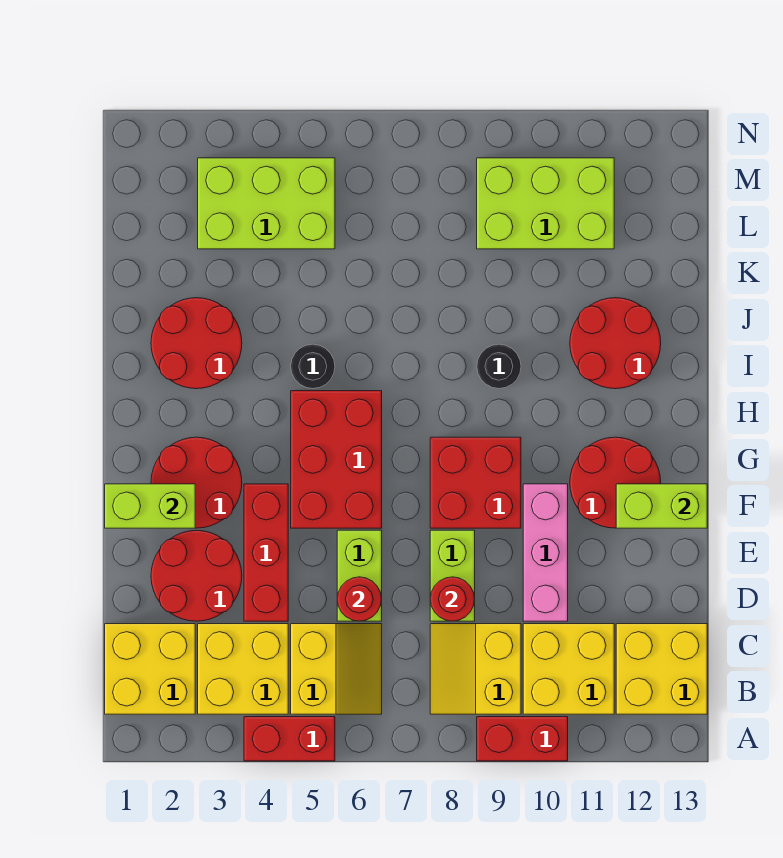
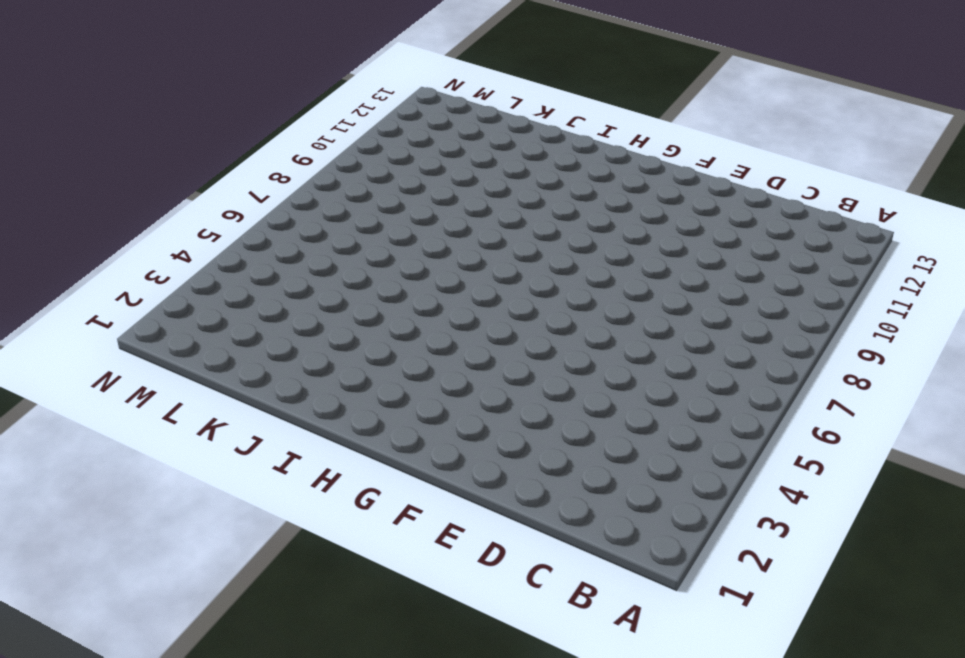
none -> red 1x2 brick [244,717,335,761]
none -> red 1x2 brick [477,717,568,761]
none -> yellow 2x2 brick [105,624,195,714]

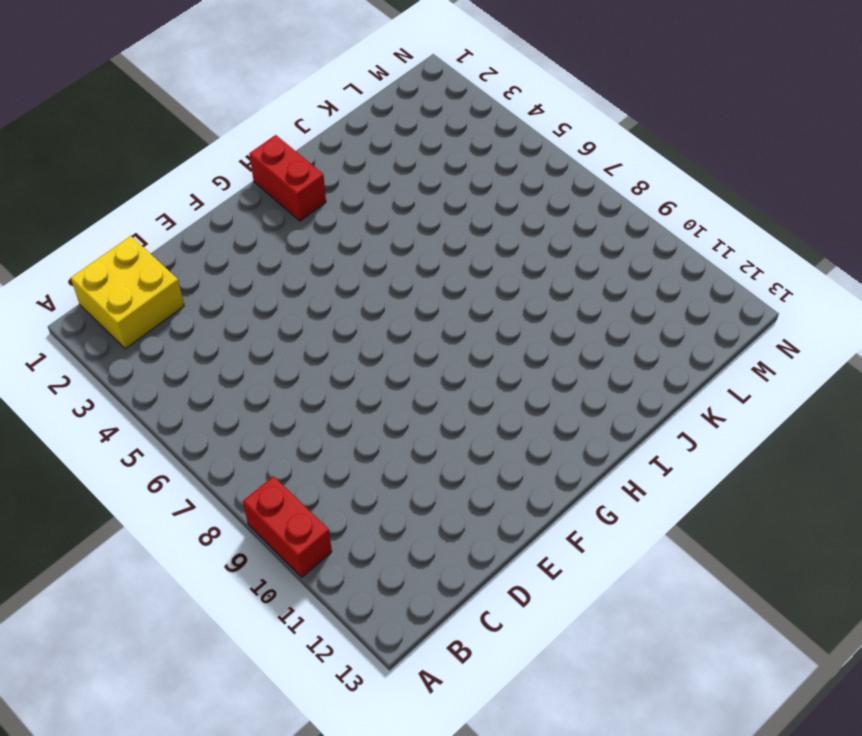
red 1x2 brick [249,135,326,221] -> red 1x2 brick moved to [244,717,335,761]
none -> yellow 2x2 brick [198,624,288,714]
none -> yellow 2x2 slope [291,624,382,714]
none -> yellow 2x2 slope [430,624,521,714]

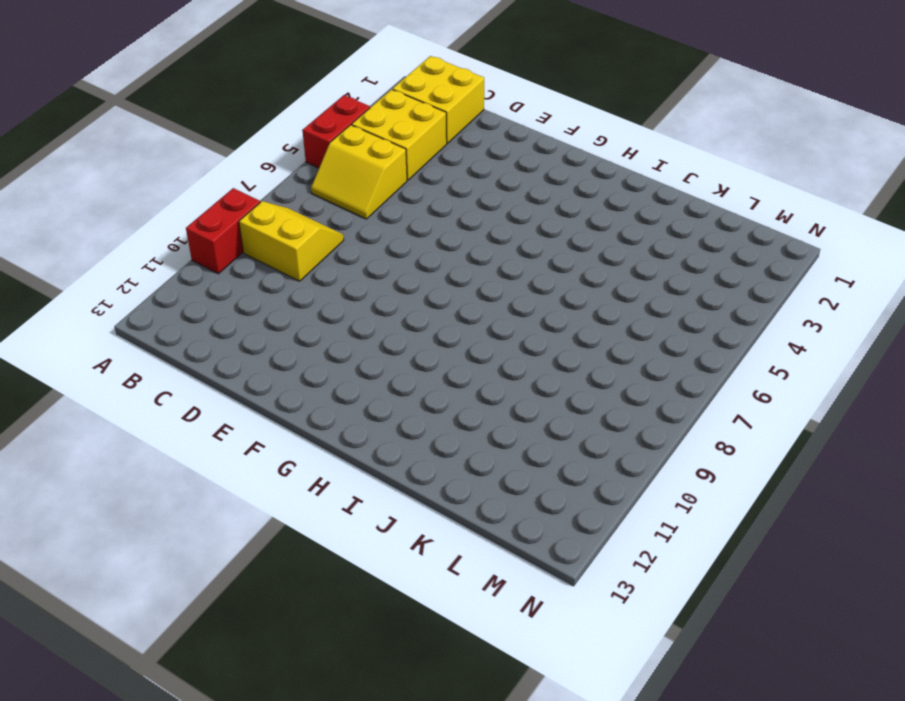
none -> yellow 2x2 brick [523,624,614,714]
none -> yellow 2x2 brick [616,624,707,714]
none -> red 2x2 round brick [151,530,242,621]

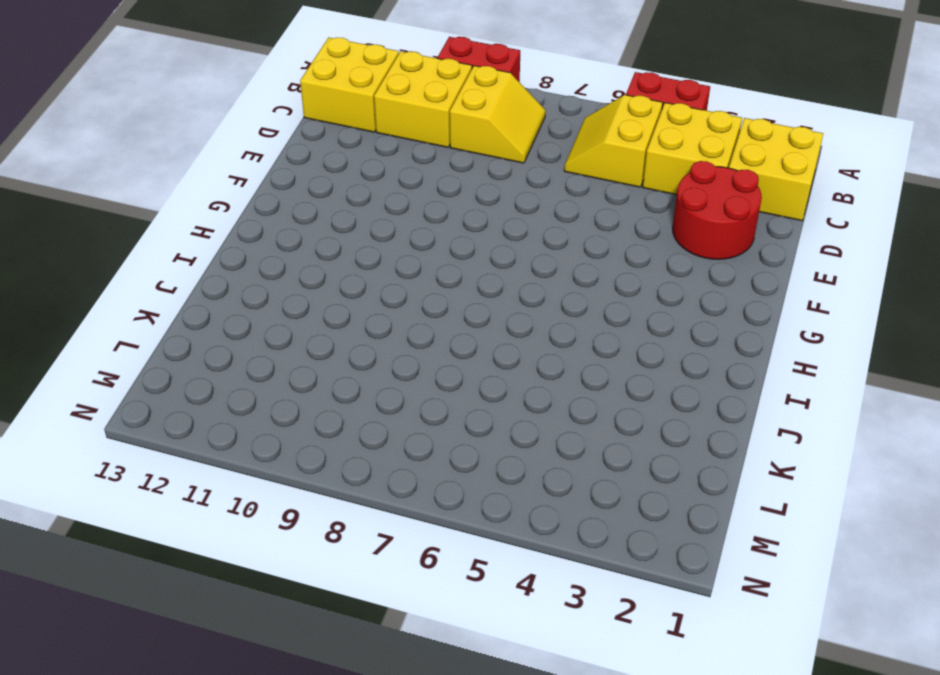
none -> red 1x3 brick [244,484,288,621]
none -> lime 1x2 brick [337,530,382,621]
none -> lime 1x2 brick [430,530,475,621]

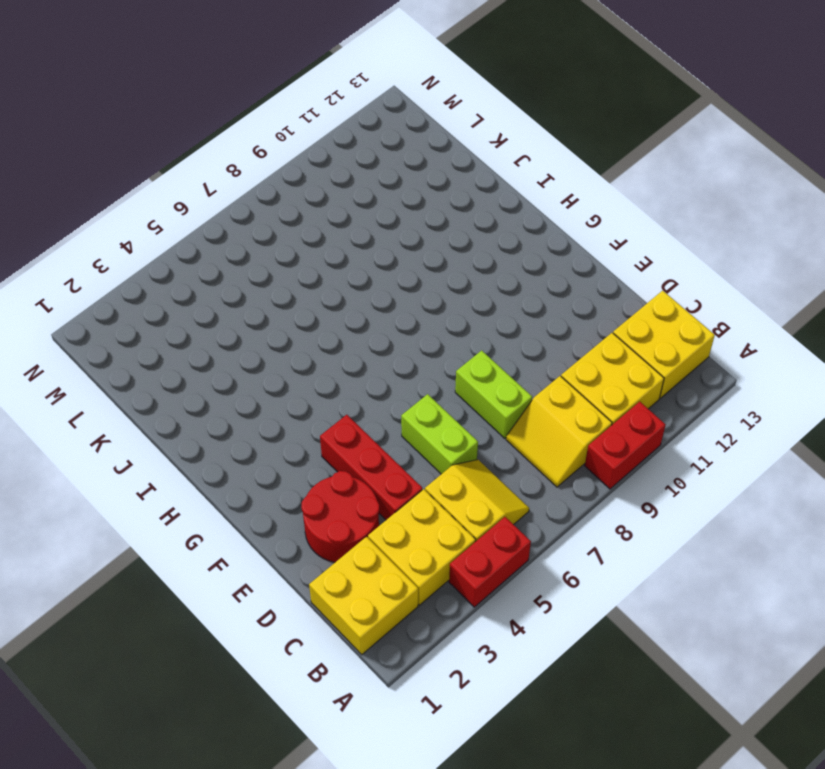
none -> pink 1x3 brick [523,484,568,621]
none -> red 2x2 round brick [151,437,242,528]
none -> red 2x3 brick [291,391,382,528]

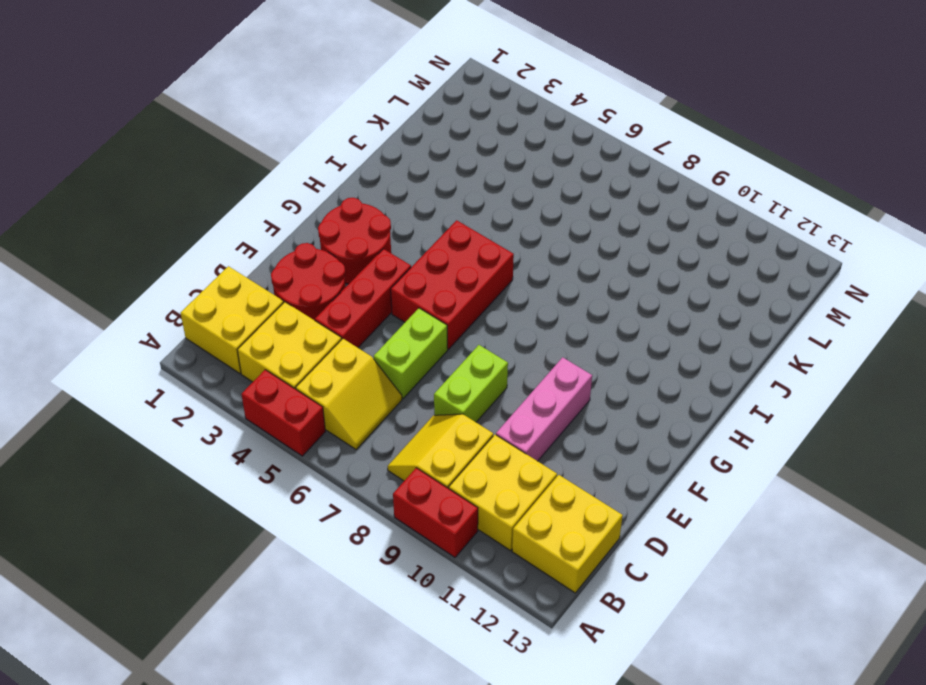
none -> red 2x2 brick [430,437,521,528]
none -> red 2x2 round brick [570,437,661,528]
none -> red 2x2 round brick [151,298,242,389]

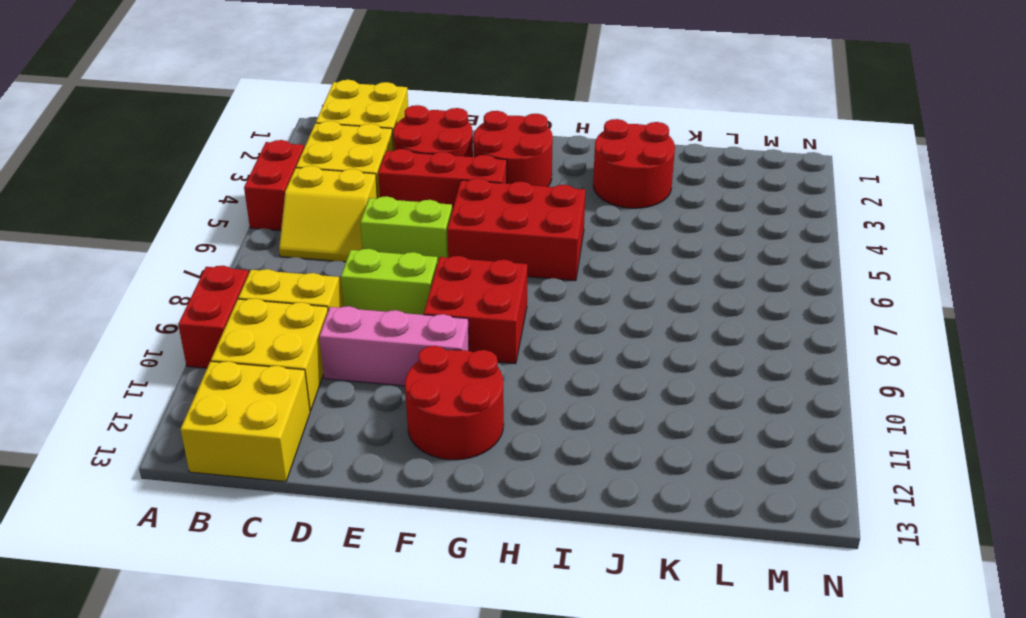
none -> black 1x1 round brick [291,344,335,389]
none -> black 1x1 round brick [477,344,521,389]
none -> red 2x2 round brick [570,298,661,389]

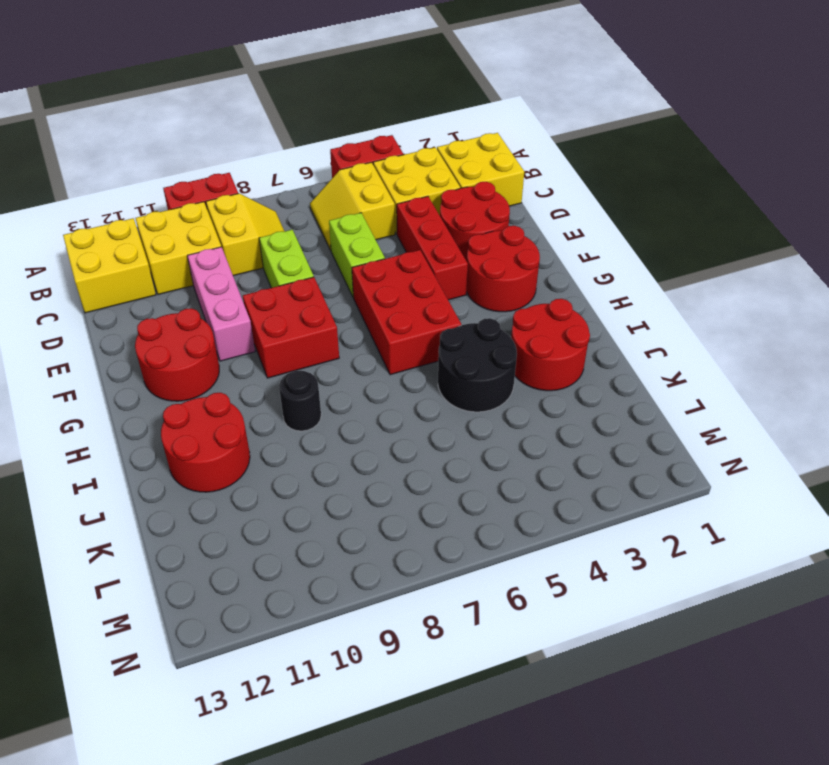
black 2x2 round brick [438,318,517,412] -> black 1x1 round brick [291,344,335,389]
none -> lime 2x3 brick [198,158,335,249]
none -> lime 2x3 brick [477,158,614,249]
none -> red 1x1 round brick [337,577,382,621]

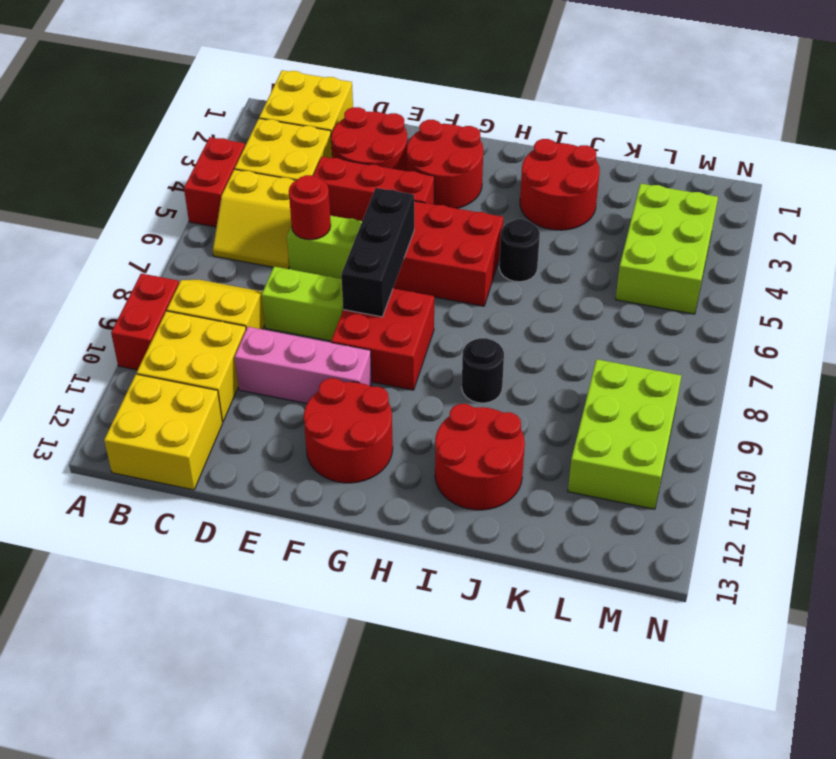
black 1x3 brick [341,188,414,317] -> none
none -> red 1x1 round brick [430,577,475,621]
none -> lime 1x2 brick [105,484,195,528]
none -> lime 1x2 brick [616,484,707,528]

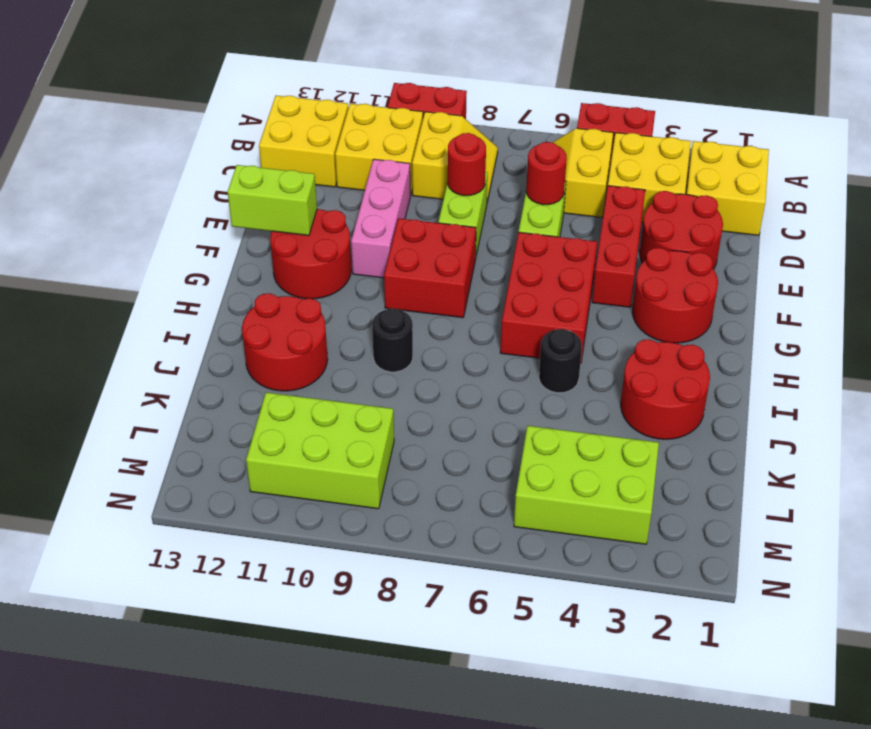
none -> lime 1x2 brick [105,484,195,528]

